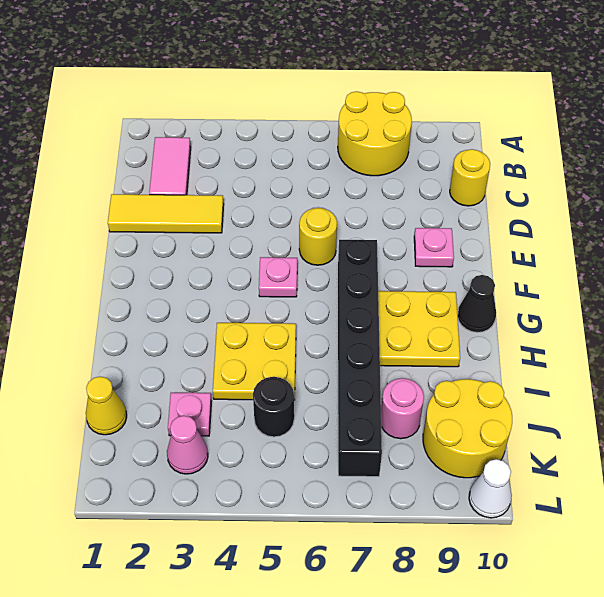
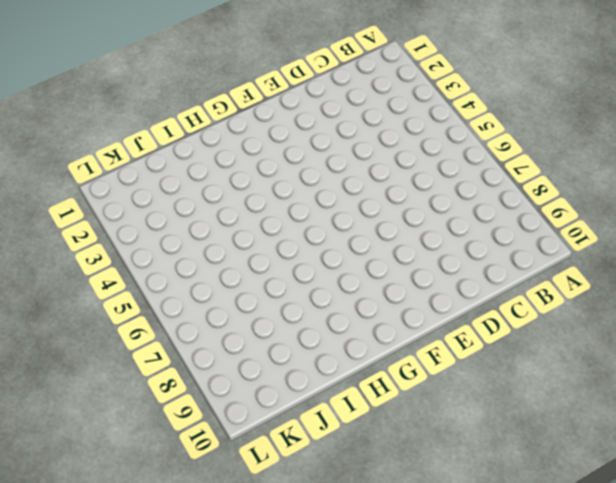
none -> yellow 2x2 round brick [338,91,412,176]
none -> pink 1x2 tile [149,137,191,195]
none -> yellow 1x1 round brick [450,149,490,206]

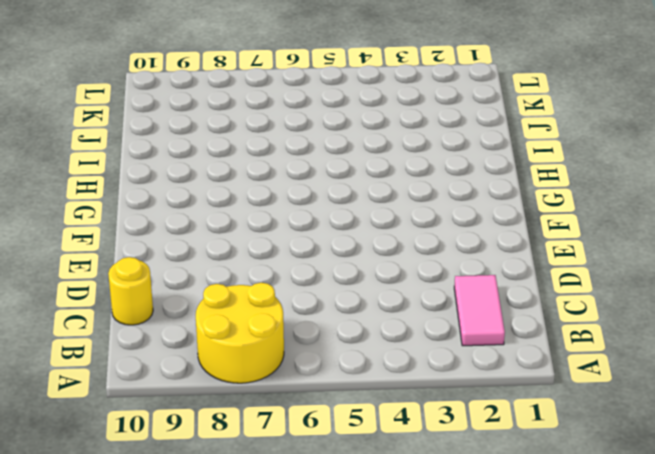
none -> yellow 1x3 tile [108,194,224,233]
none -> yellow 1x1 round brick [299,208,337,265]
none -> pink 1x1 plate [414,228,454,267]

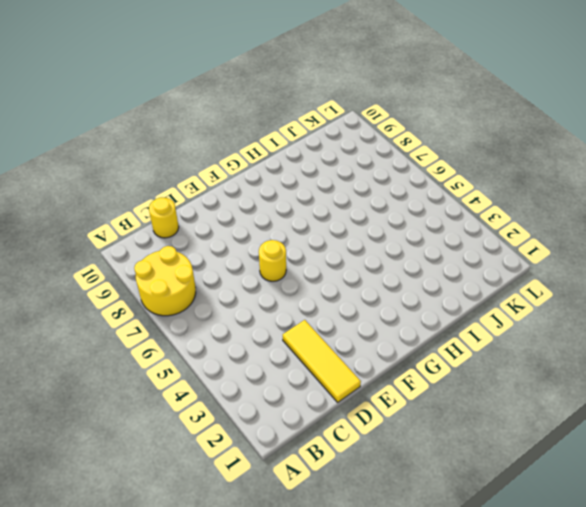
none -> pink 1x2 tile [149,137,191,195]
none -> pink 1x1 plate [414,228,454,267]
none -> pink 1x1 plate [259,257,297,297]

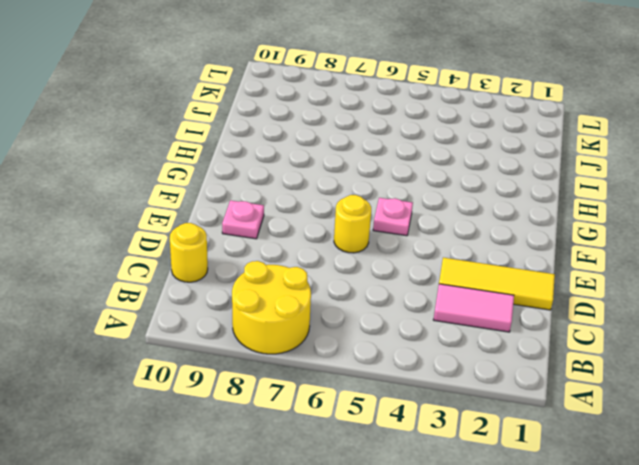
pink 1x2 tile [433,284,514,332] -> pink 1x2 tile turned to [149,137,191,195]
none -> black 1x6 brick [338,240,382,477]
none -> yellow 2x2 plate [378,291,460,367]
none -> black 1x1 cone [458,275,496,333]

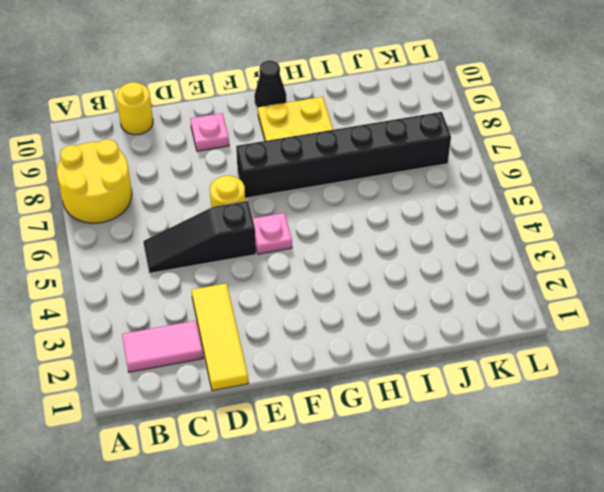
black 1x3 slope [143,201,256,273] -> none
none -> yellow 2x2 plate [213,323,296,400]
none -> yellow 1x1 cone [86,377,127,435]
none -> pink 1x1 plate [168,393,211,436]

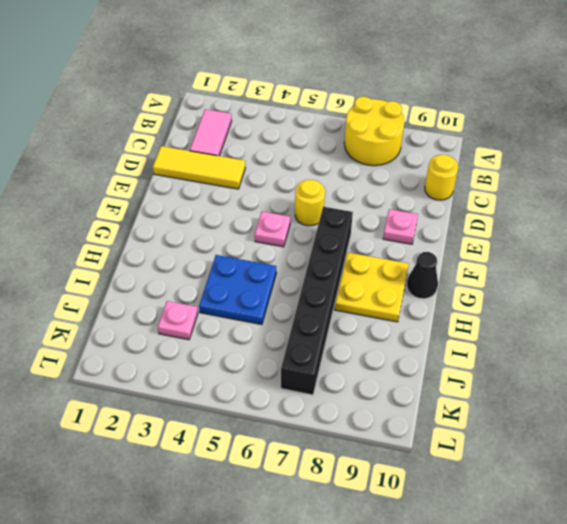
blue 2x2 plate [199,255,277,325] -> yellow 2x2 plate [213,323,296,400]
none -> yellow 1x1 cone [86,377,127,435]
none -> black 1x1 round brick [253,377,294,437]
none -> pink 1x1 round brick [381,378,424,439]

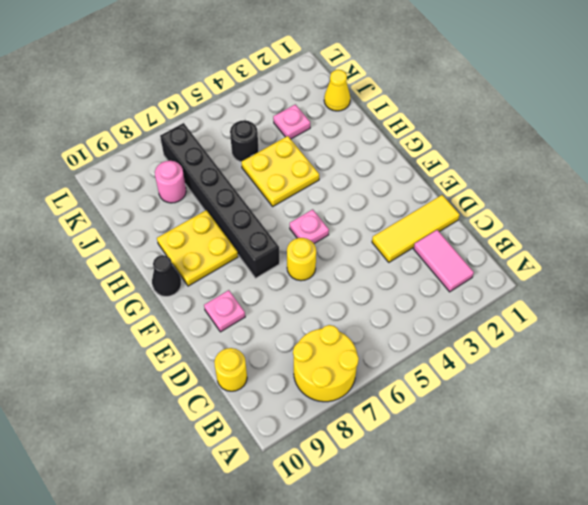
none -> yellow 2x2 round brick [423,379,512,478]
none -> pink 1x1 cone [167,416,208,474]
none -> white 1x1 cone [469,459,512,518]

